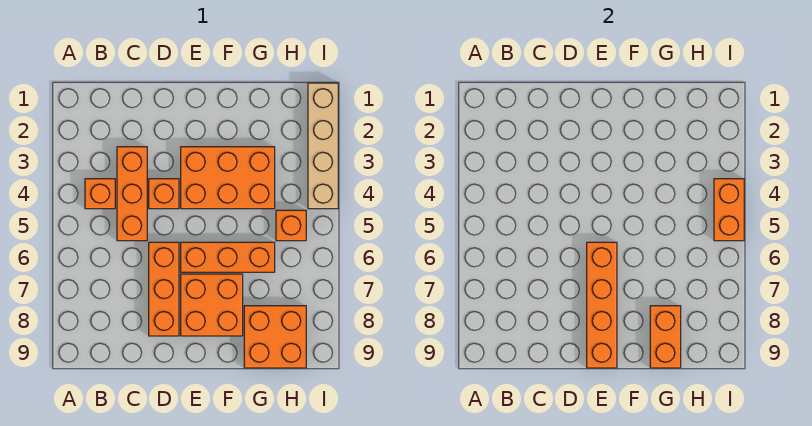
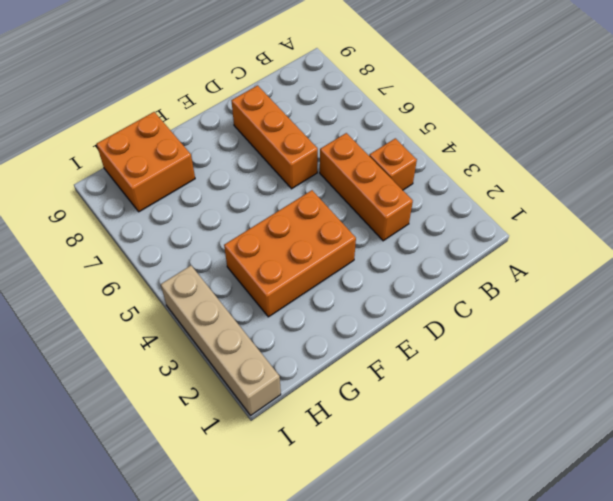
none -> orange 1x1 brick [149,179,179,209]
none -> orange 1x3 brick [181,242,275,272]
none -> orange 2x2 brick [181,274,243,336]

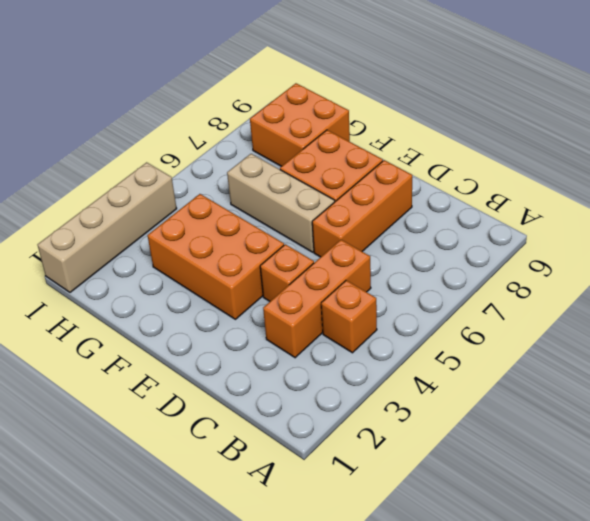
tan 1x3 brick [227,154,335,252] -> orange 1x3 brick [181,242,275,272]
none -> orange 1x1 brick [276,210,306,241]
none -> orange 1x4 brick [587,242,617,368]
none -> orange 1x2 brick [650,306,681,368]

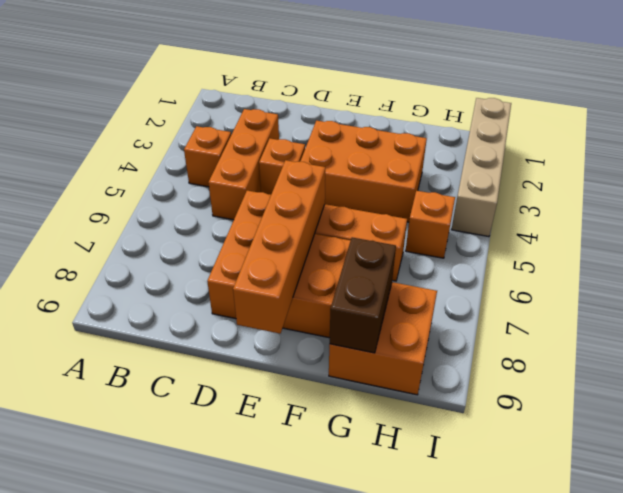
brown 1x2 brick [330,237,396,353] -> orange 1x2 brick [650,306,681,368]
none -> orange 1x2 brick [714,179,744,241]

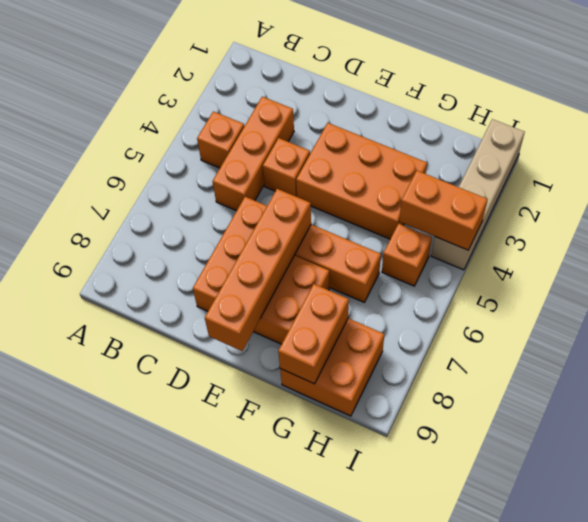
orange 1x2 brick [399,171,487,250] -> orange 1x2 brick turned to [714,179,744,241]

